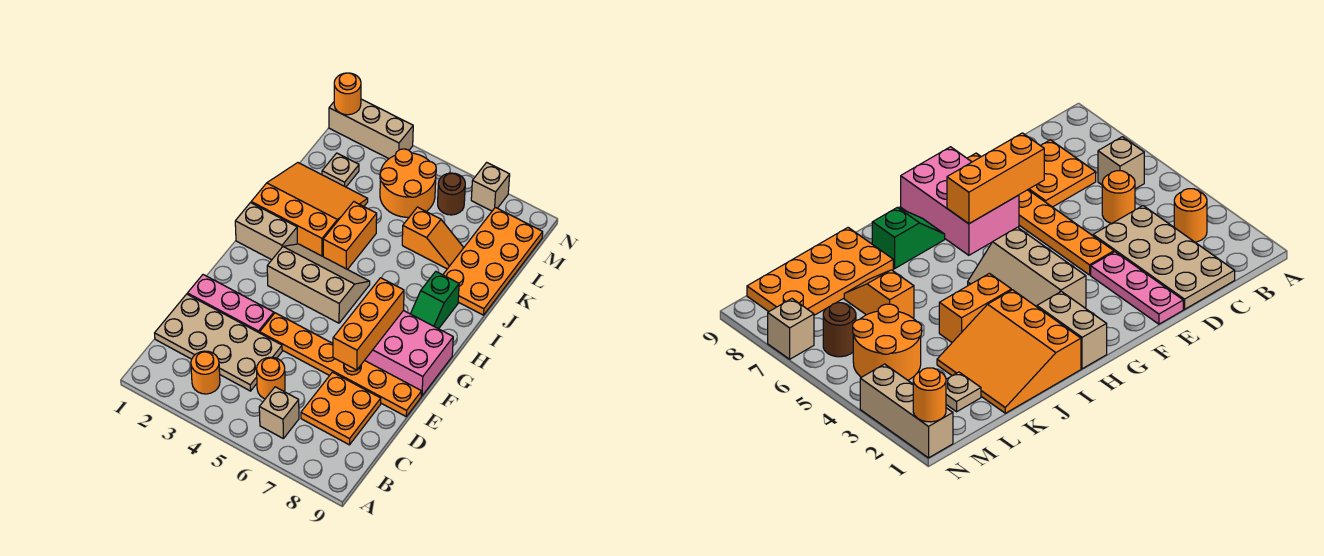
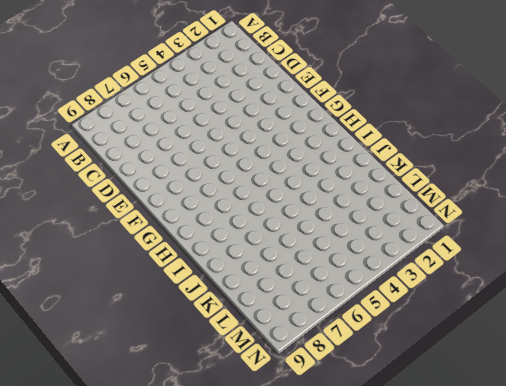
none -> orange 1x1 round brick [191,351,220,394]
none -> tan 1x1 brick [259,387,299,438]
none -> tan 2x4 plate [155,294,282,391]

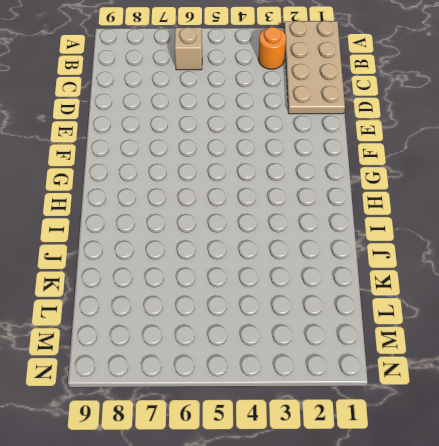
tan 2x4 plate [284,21,345,114] -> tan 2x4 plate turned to [155,294,282,391]
none -> orange 1x1 round brick [257,357,285,399]
none -> orange 2x2 plate [301,372,381,445]
none -> pink 1x3 plate [187,275,274,333]

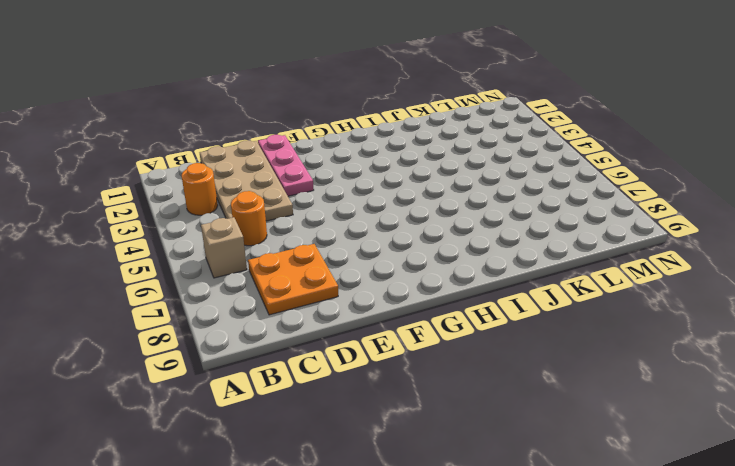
none -> orange 1x6 plate [260,313,422,416]
none -> pink 2x3 brick [365,310,453,396]
none -> tan 2x3 slope [267,244,370,323]

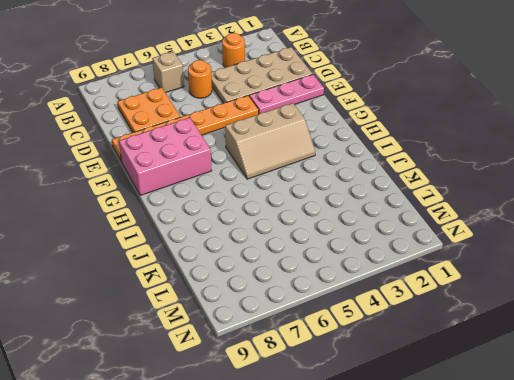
none -> tan 1x2 brick [235,203,297,260]
none -> green 1x2 slope [411,272,459,329]
none -> orange 3x3 slope [251,163,368,256]

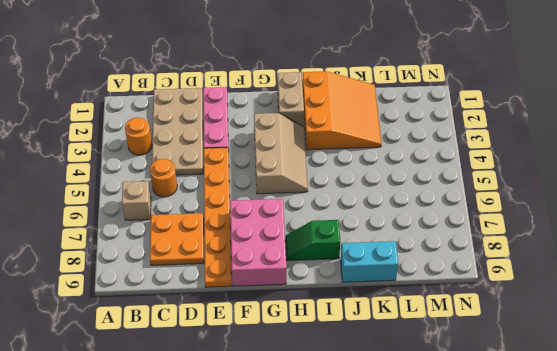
cyan 1x2 brick [341,241,398,282] -> orange 2x4 plate [443,207,543,315]
none -> orange 1x2 brick [323,202,377,270]
none -> orange 1x2 slope [402,207,464,269]
none -> tan 1x1 plate [322,153,359,187]

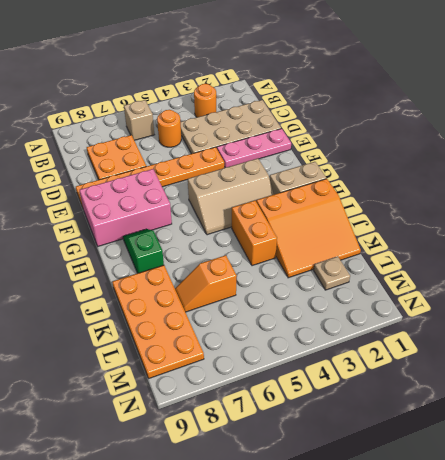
none -> orange 2x2 round brick [380,149,436,217]
none -> brown 1x1 round brick [438,173,465,215]
none -> tan 1x3 brick [329,99,413,159]

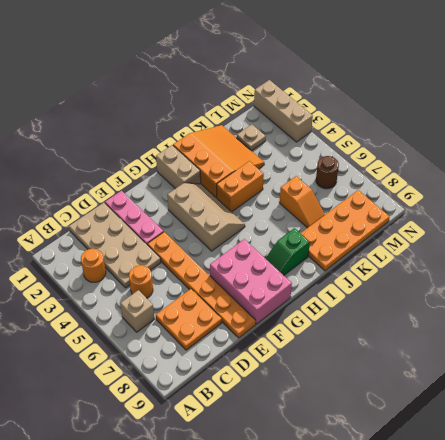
none -> orange 2x2 round brick [380,149,436,217]
none -> tan 1x1 brick [471,162,510,211]
none -> orange 1x3 brick [333,278,404,370]

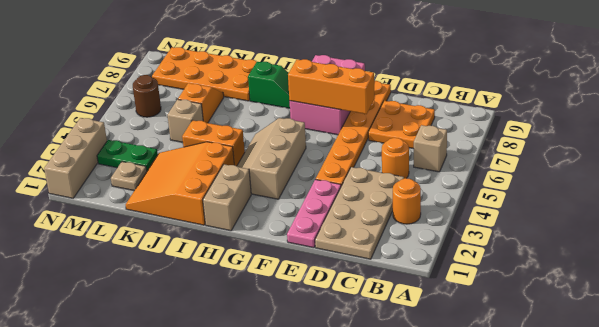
tan 1x1 brick [167,99,203,142] -> tan 1x1 brick moved to [471,162,510,211]
green 1x2 plate [97,140,158,170] -> none
none -> orange 2x2 round brick [380,149,436,217]
none -> orange 1x1 round brick [334,73,361,115]

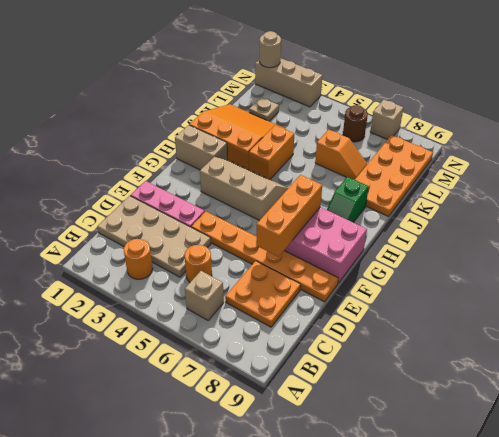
tan 1x1 round brick [259,31,281,68] -> orange 1x1 round brick [334,73,361,115]
none -> orange 2x2 round brick [380,149,436,217]

